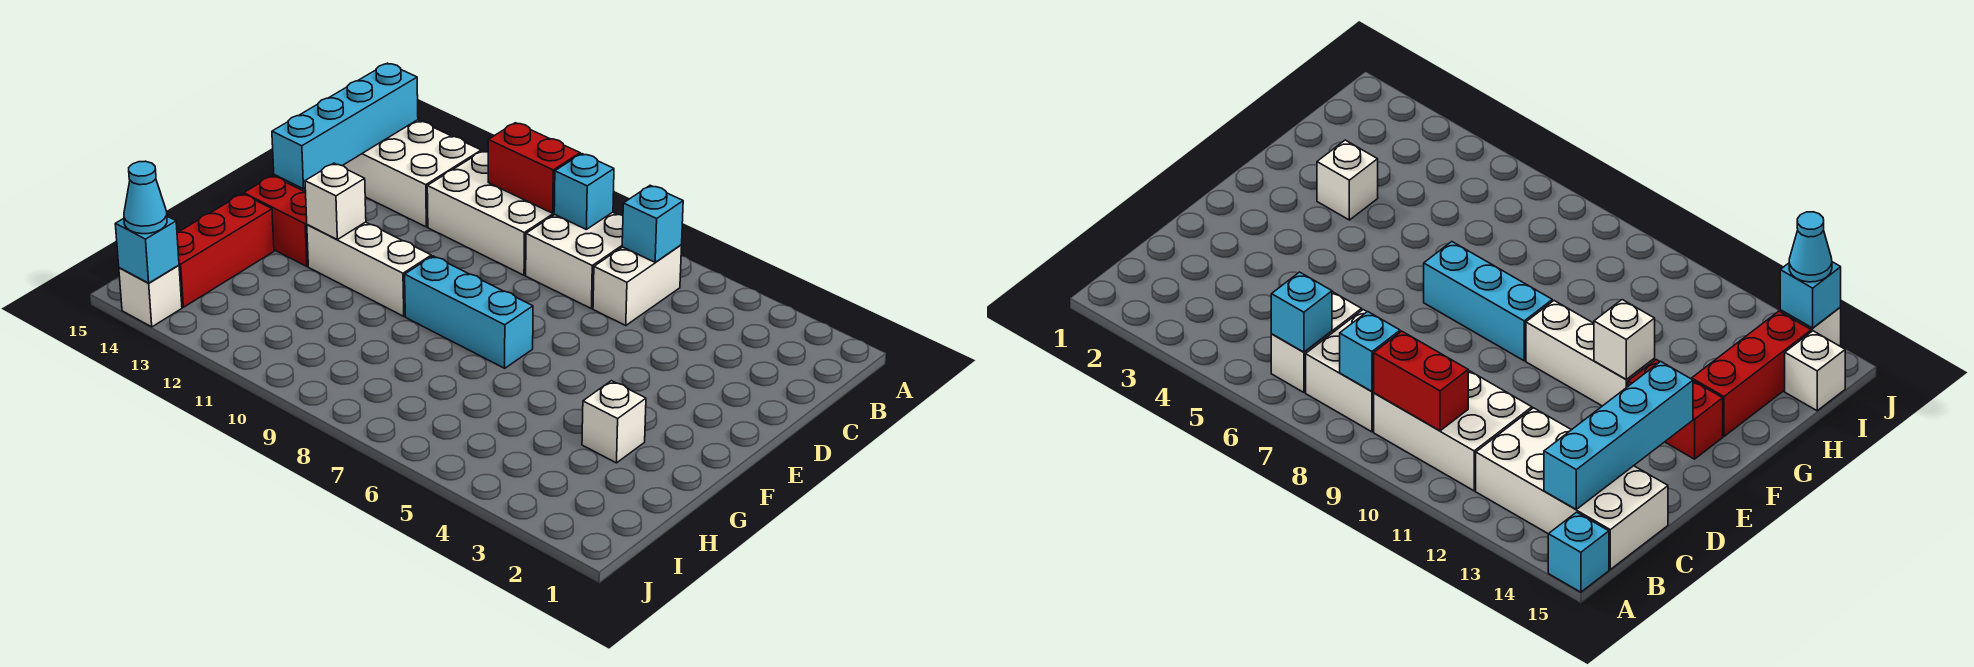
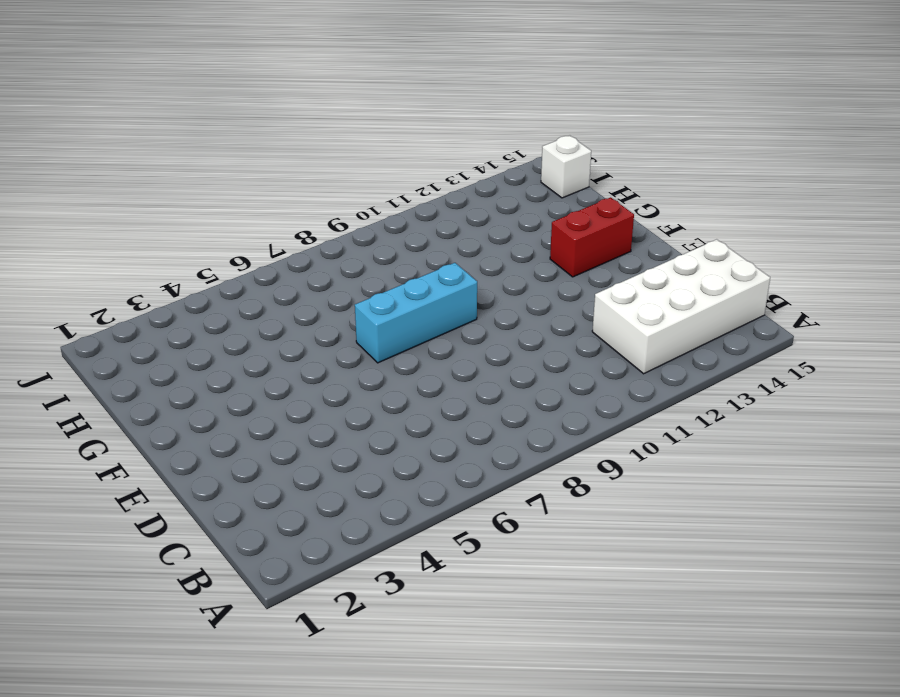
none -> cyan 1x1 brick [1548,512,1609,592]
none -> white 1x2 brick [593,245,682,326]
none -> white 2x2 brick [526,212,623,309]

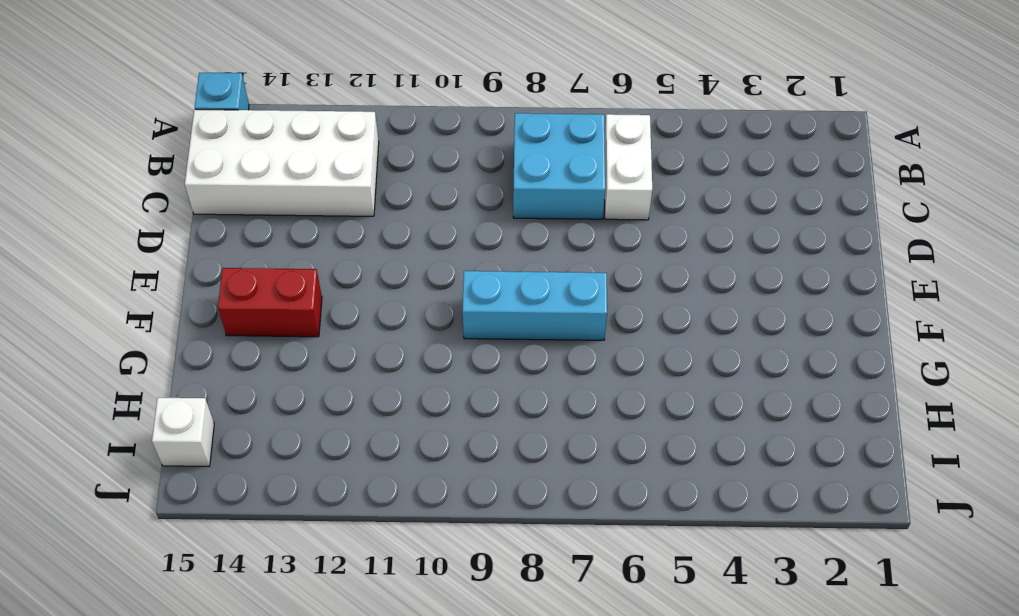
cyan 2x2 brick [513,113,605,219] -> white 2x2 brick [526,212,623,309]
none -> white 2x3 brick [427,151,555,275]
none -> white 1x3 brick [307,222,431,316]
none -> white 1x1 brick [582,381,646,463]

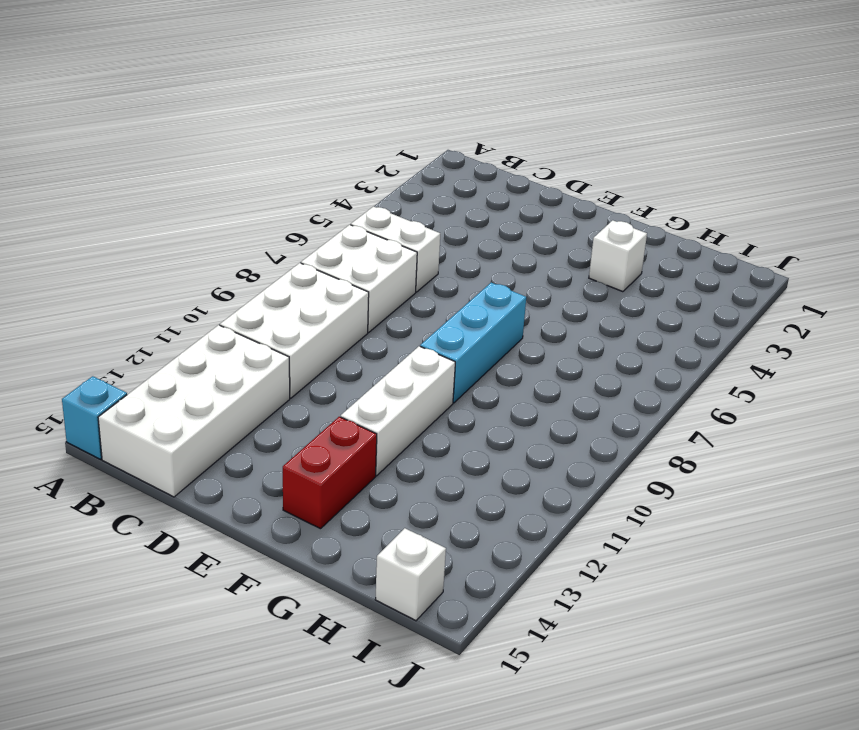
none -> red 1x3 brick [177,194,274,307]
none -> white 1x1 brick [119,265,182,327]
none -> cyan 1x1 brick [622,185,683,262]

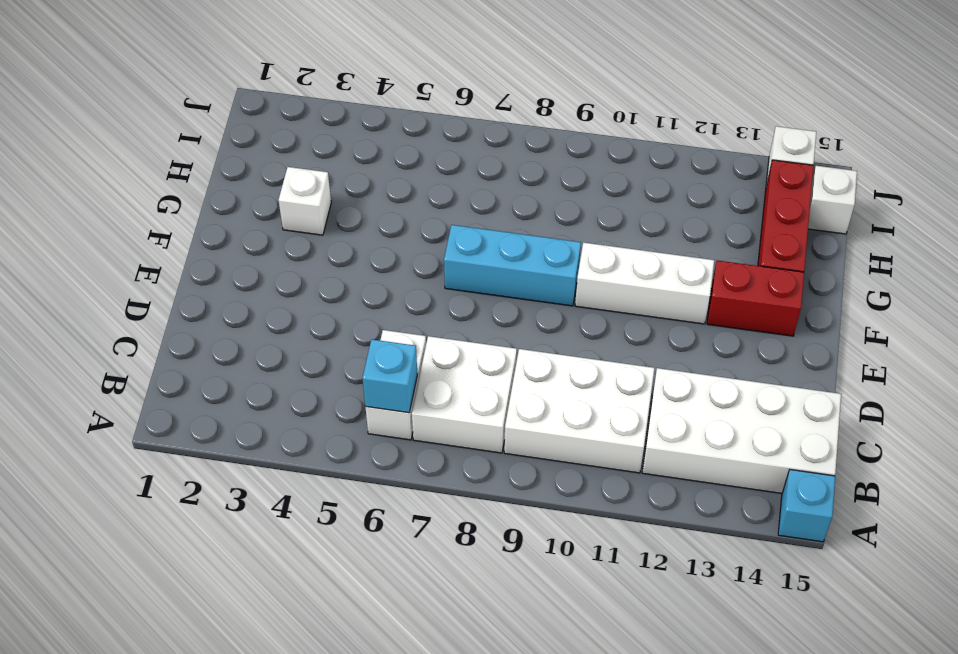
none -> cyan 1x1 brick [554,154,614,229]
none -> red 1x2 brick [488,123,580,213]
none -> cyan 1x4 brick [272,63,418,189]

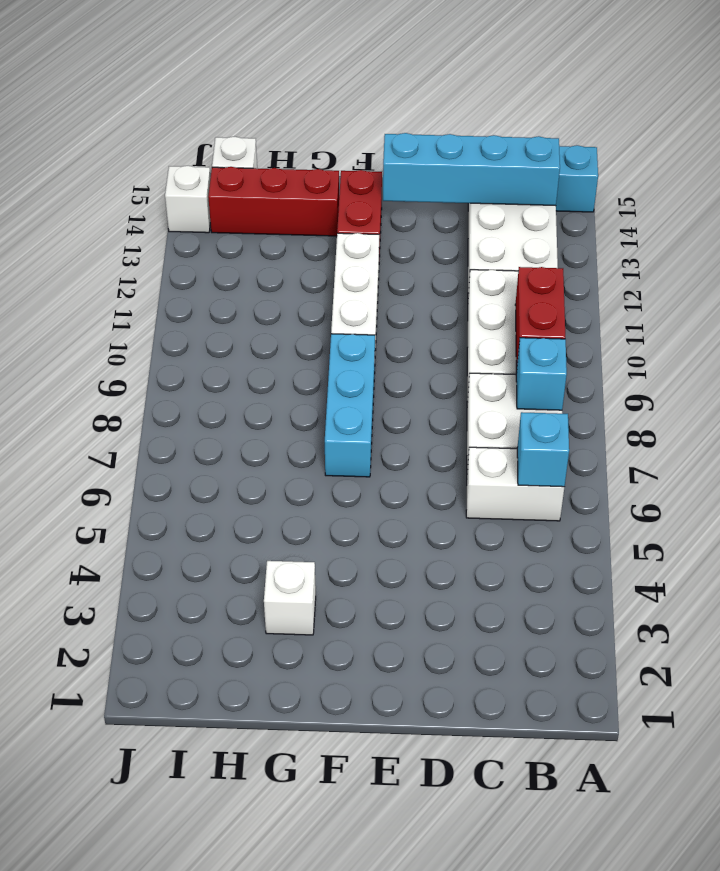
none -> white 1x1 brick [305,163,366,239]
none -> cyan 1x1 brick [115,216,179,283]
none -> cyan 1x1 cone [124,161,167,234]

